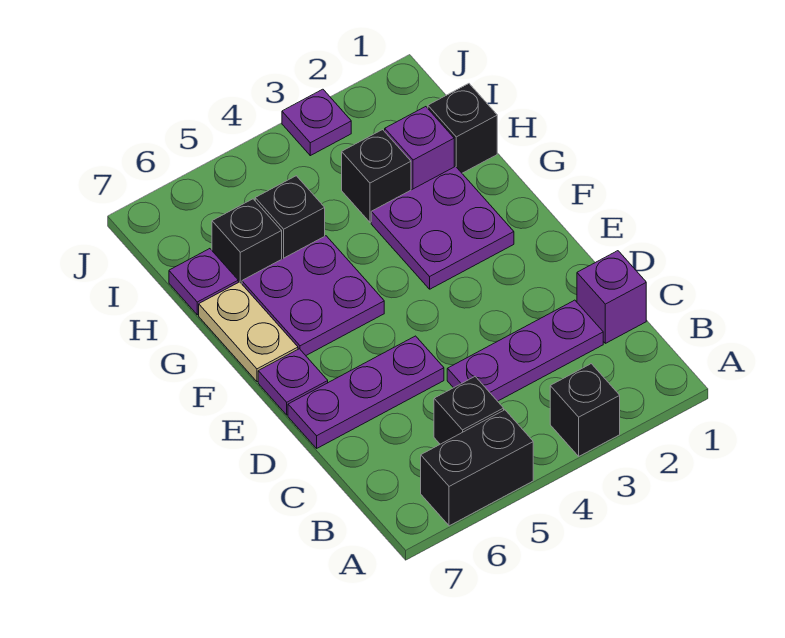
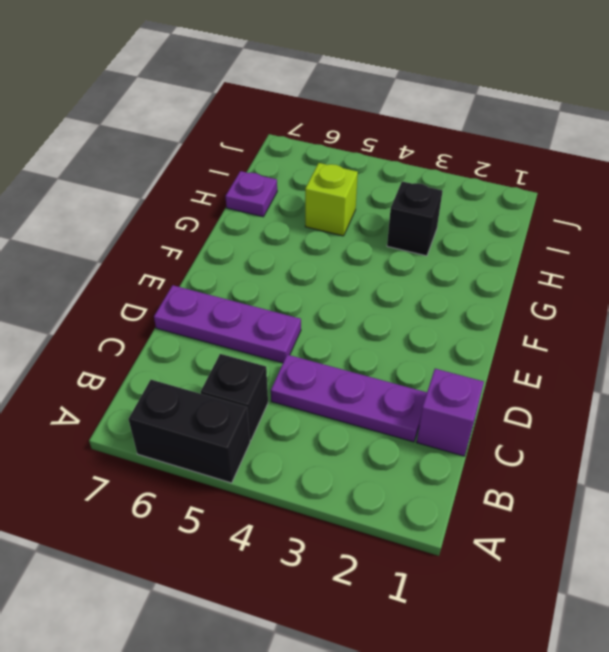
lime 1x1 brick [305,163,358,236] -> black 1x1 brick [255,176,325,259]
none -> black 1x1 brick [550,364,620,456]
none -> purple 1x1 plate [258,349,328,415]
none -> purple 2x2 plate [371,166,514,289]

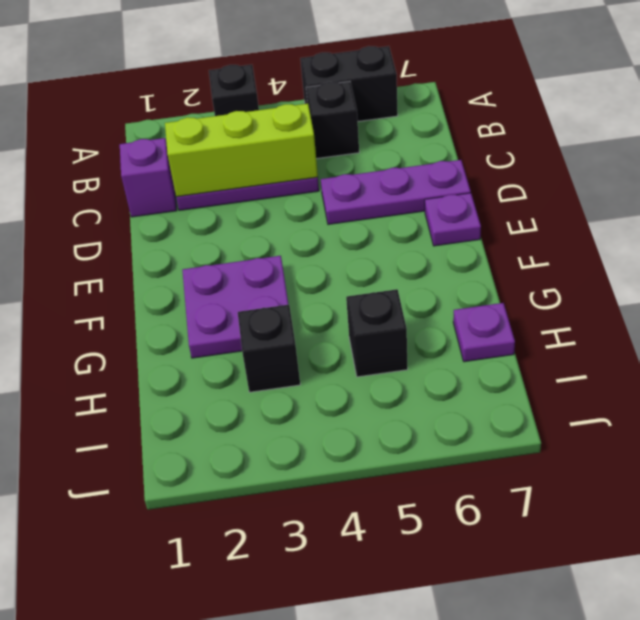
lime 1x3 brick [165,104,318,197] -> none
none -> purple 2x2 plate [242,236,384,355]
none -> tan 1x2 plate [199,282,298,382]
none -> black 1x1 brick [428,84,497,173]

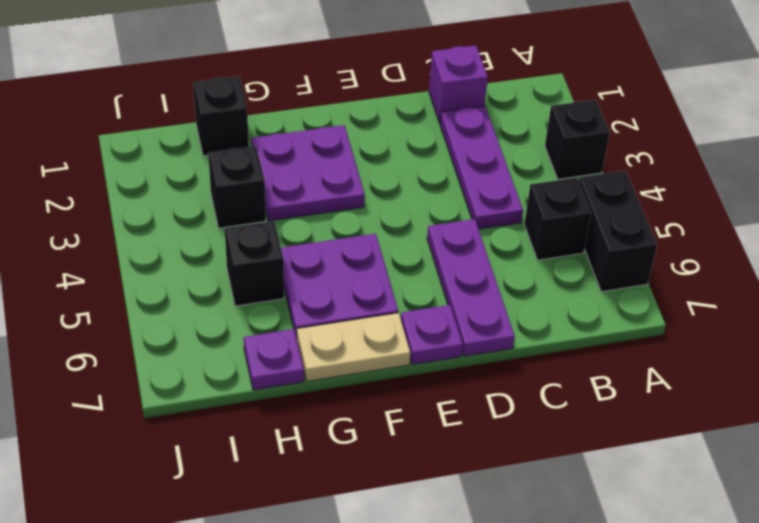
none -> purple 1x1 brick [385,107,454,190]
none -> black 1x1 brick [212,199,282,284]
none -> purple 1x1 plate [282,89,351,156]

